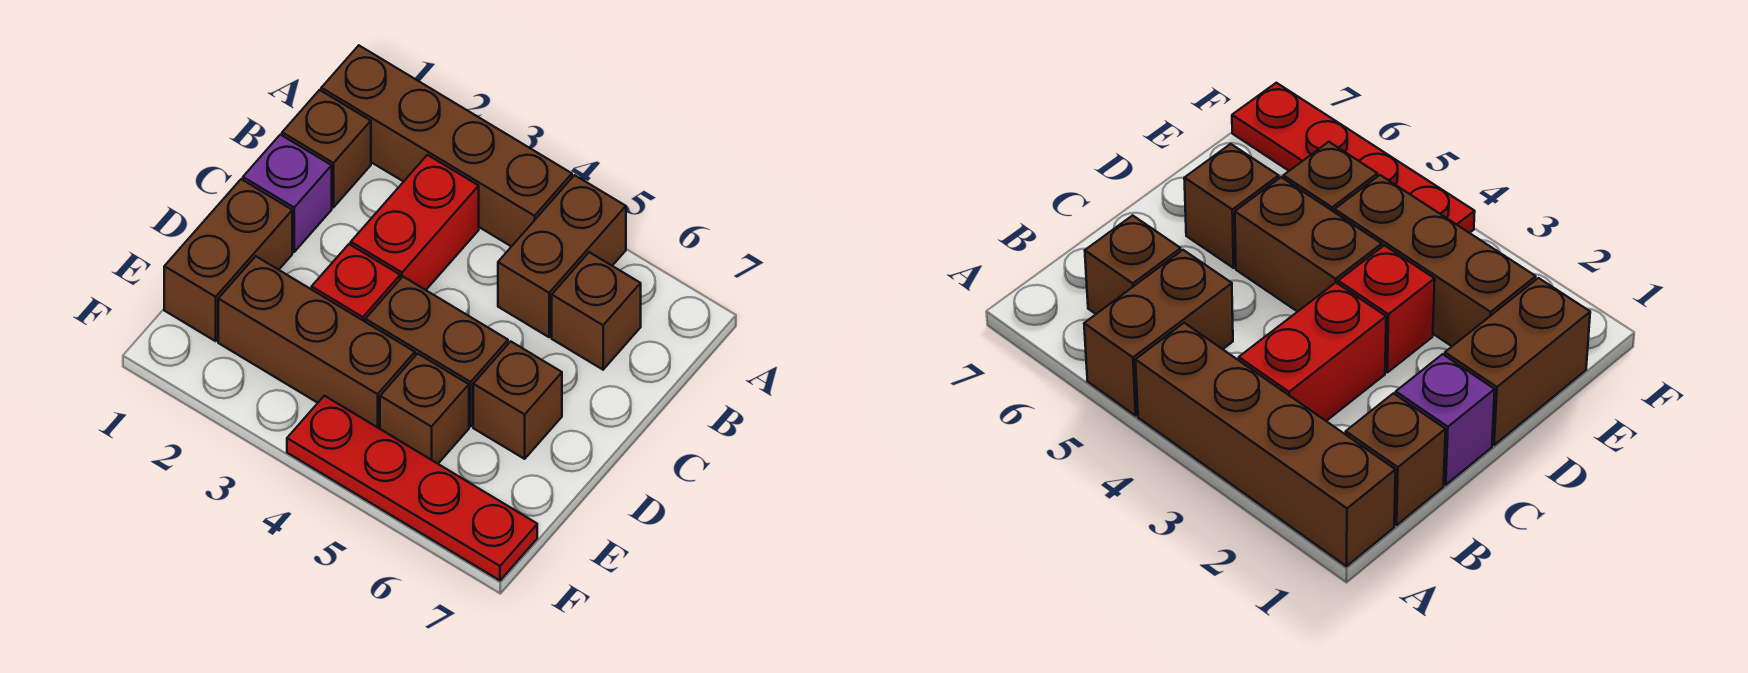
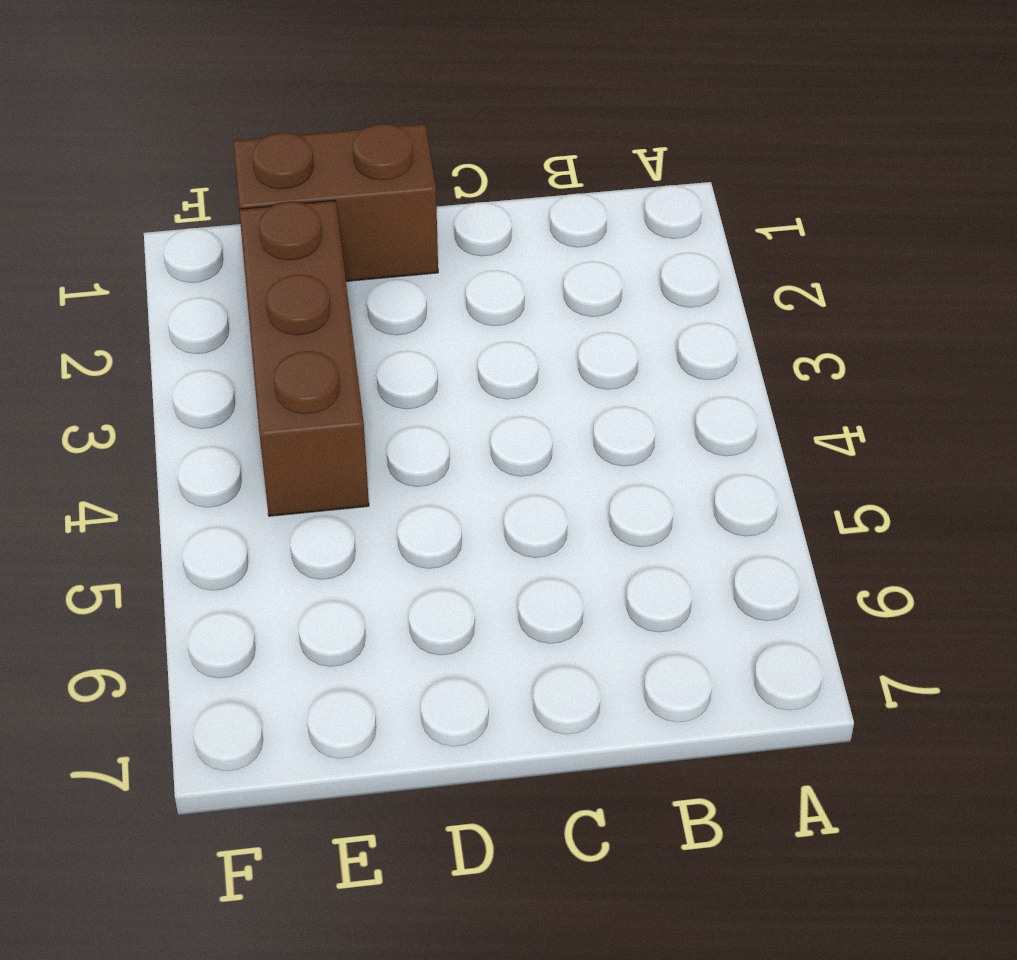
none -> brown 1x4 brick [321,46,572,247]
none -> brown 1x2 brick [498,175,626,337]
none -> brown 1x1 brick [282,90,371,208]

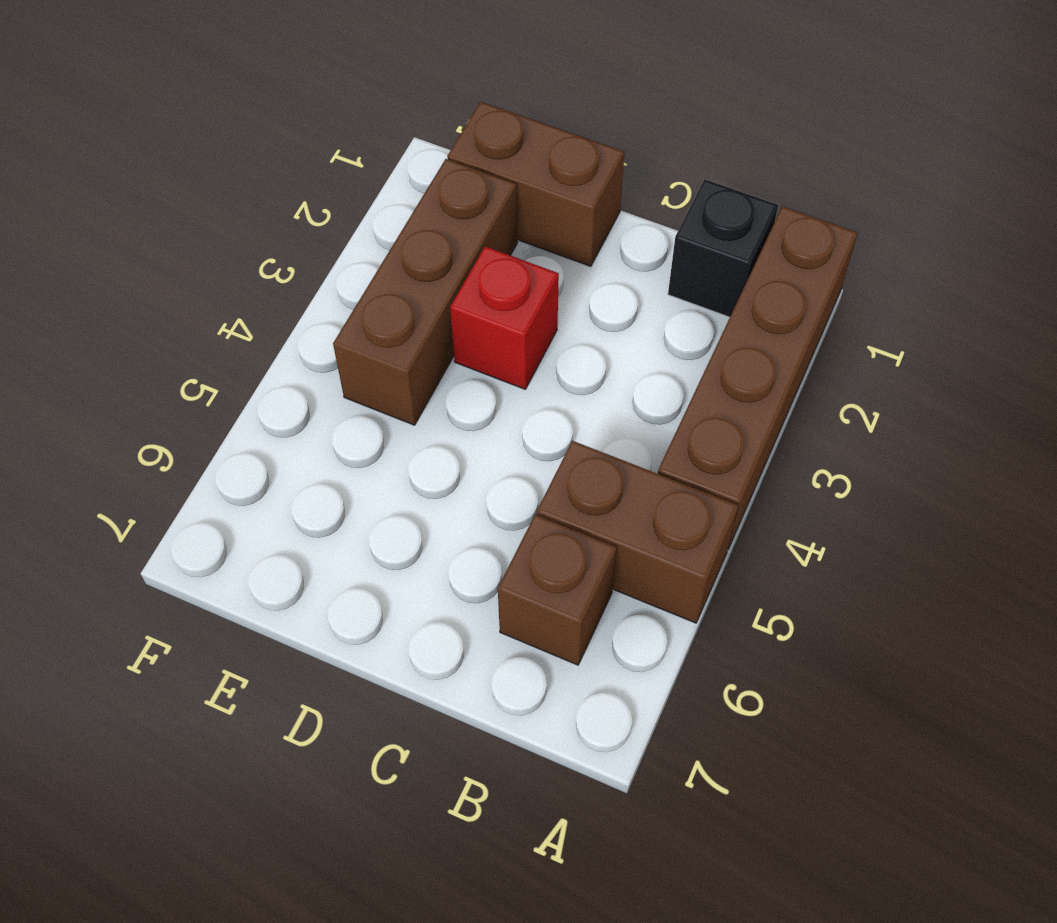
black 1x1 brick [668,179,778,317] -> brown 1x1 brick [282,90,371,208]
none -> red 1x2 brick [351,155,479,290]
none -> purple 1x1 brick [243,135,332,252]
none -> brown 1x2 brick [365,277,508,426]

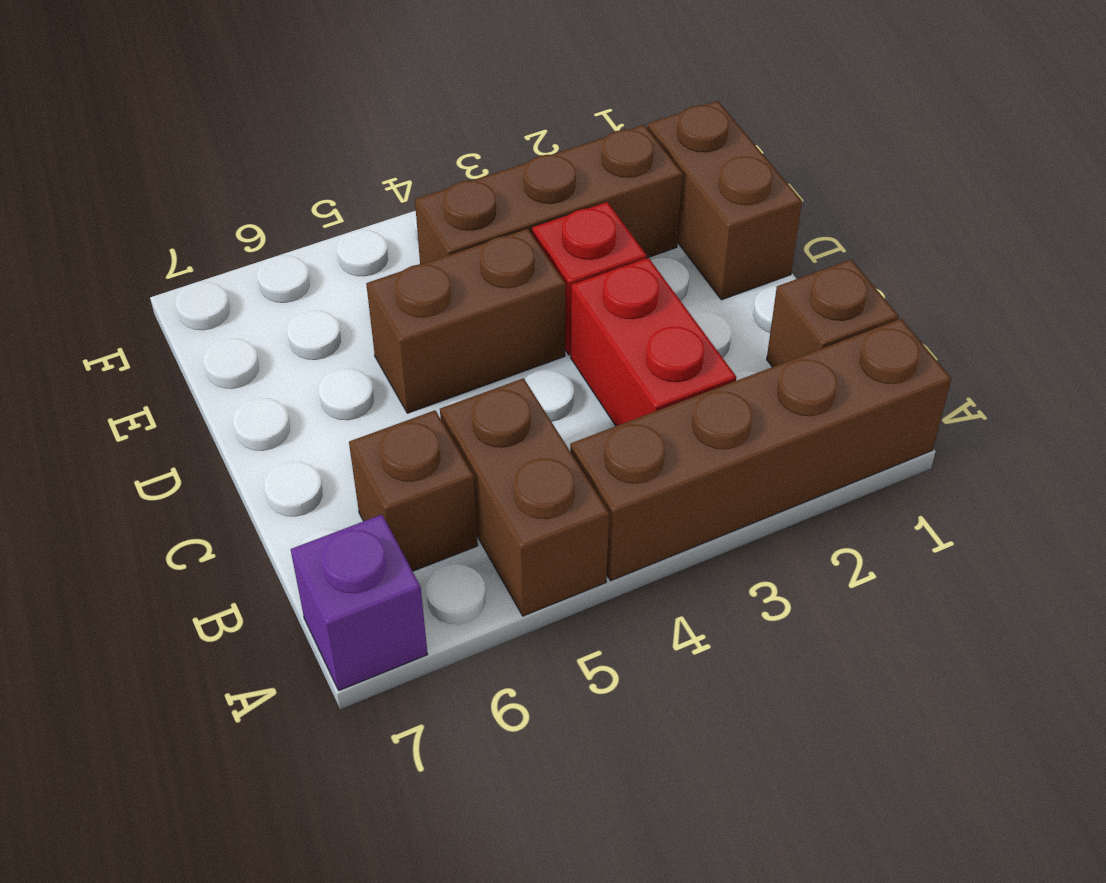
purple 1x1 brick [291,515,428,691] -> purple 1x1 brick moved to [243,135,332,252]
none -> brown 1x1 brick [473,342,562,459]
none -> brown 1x1 brick [380,354,469,464]
none -> red 1x4 plate [287,396,537,580]

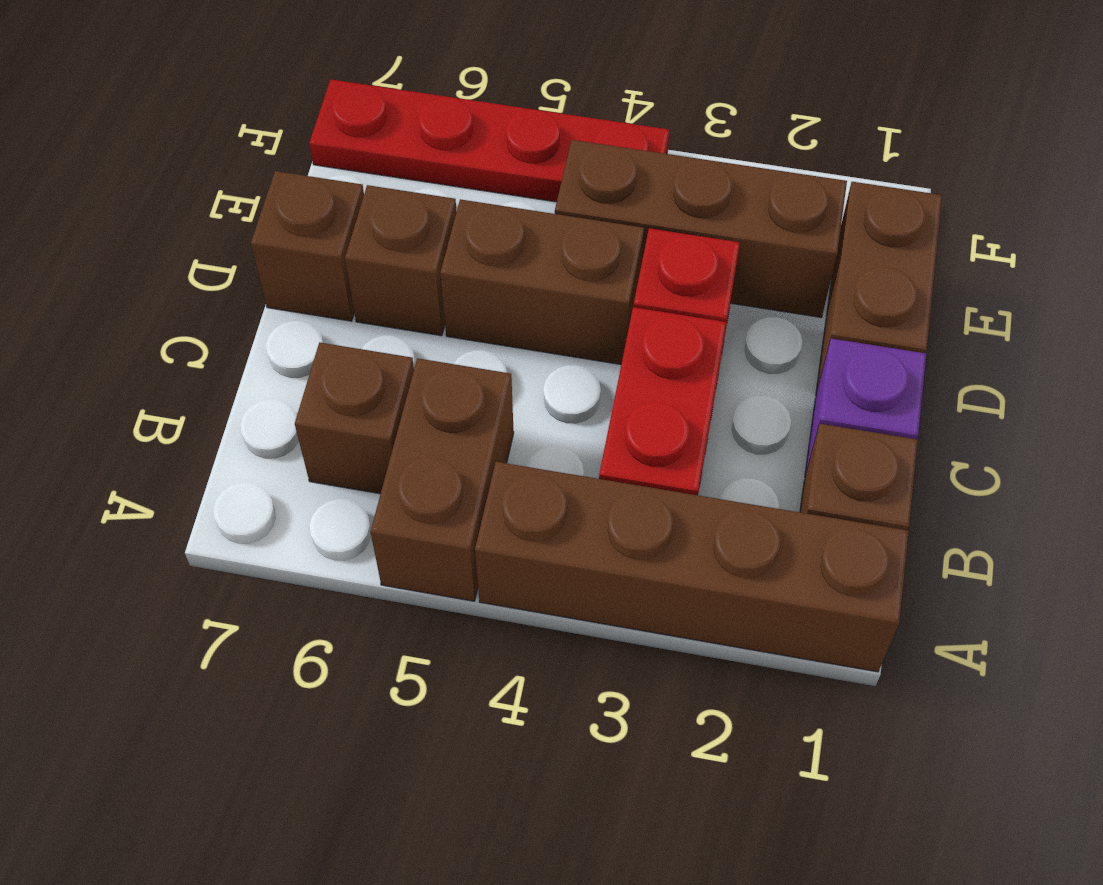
brown 1x1 brick [251,171,364,321] -> brown 1x1 brick moved to [380,354,469,464]

